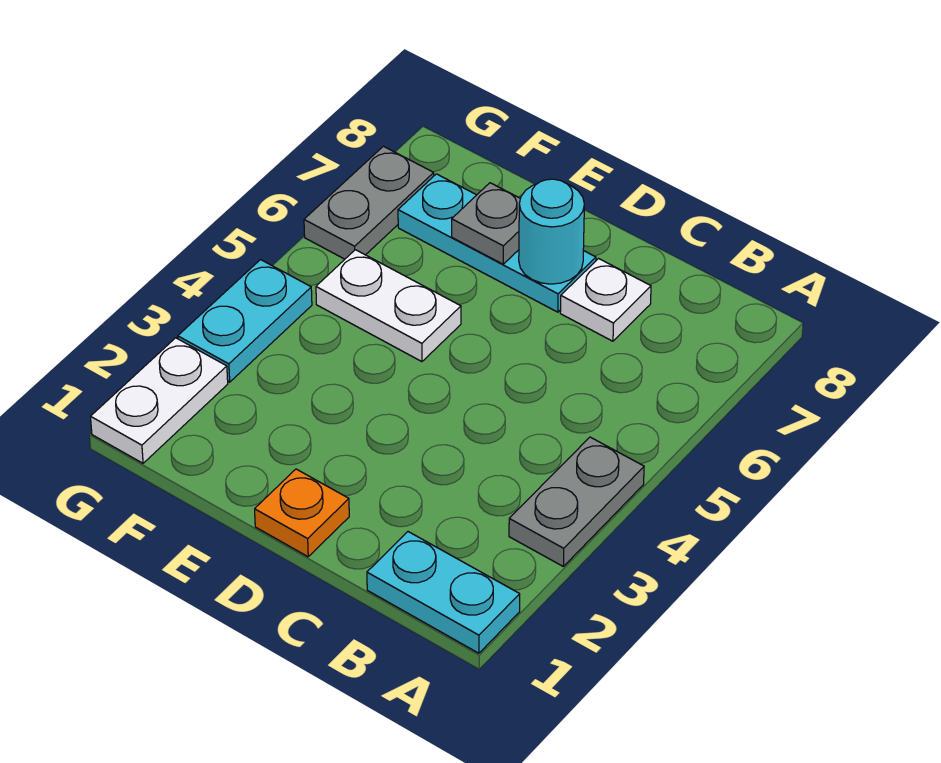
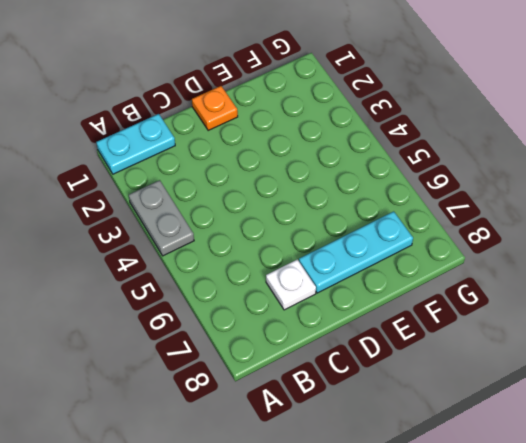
none -> white 1x2 plate [316,250,461,362]
none -> white 1x2 plate [91,338,228,463]

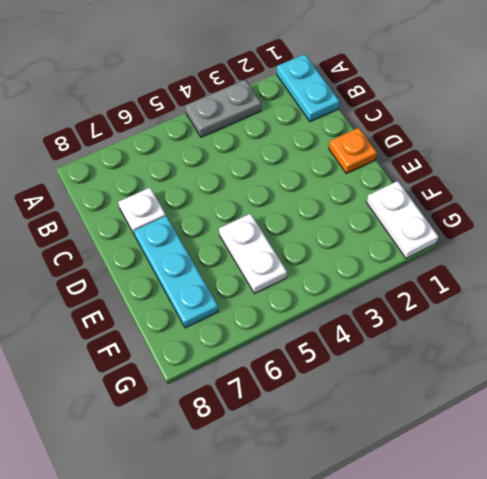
white 1x2 plate [366,181,439,258] -> white 1x2 plate turned to [91,338,228,463]
none -> cyan 1x2 plate [178,260,312,382]
none -> grey 1x2 plate [304,146,434,259]

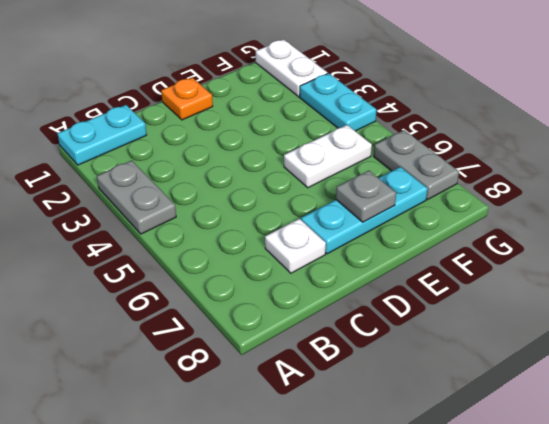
none -> cyan 1x1 round brick [519,179,584,284]

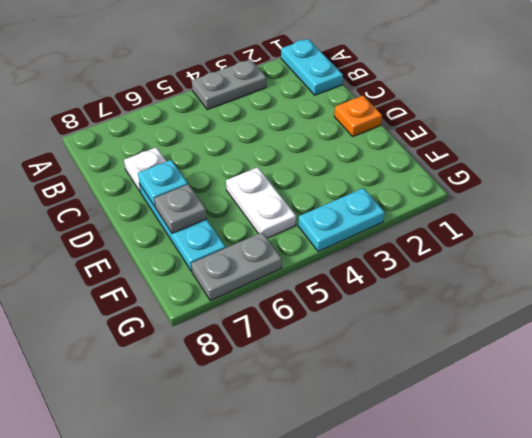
cyan 1x1 plate [138,160,188,207] -> cyan 1x1 round brick [519,179,584,284]
none -> white 1x2 plate [91,338,228,463]

